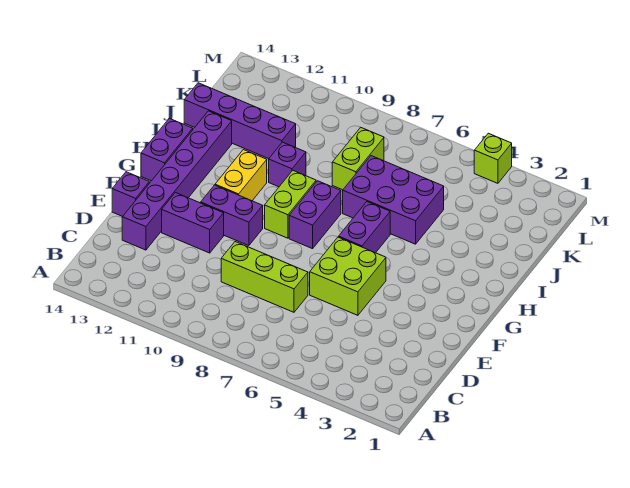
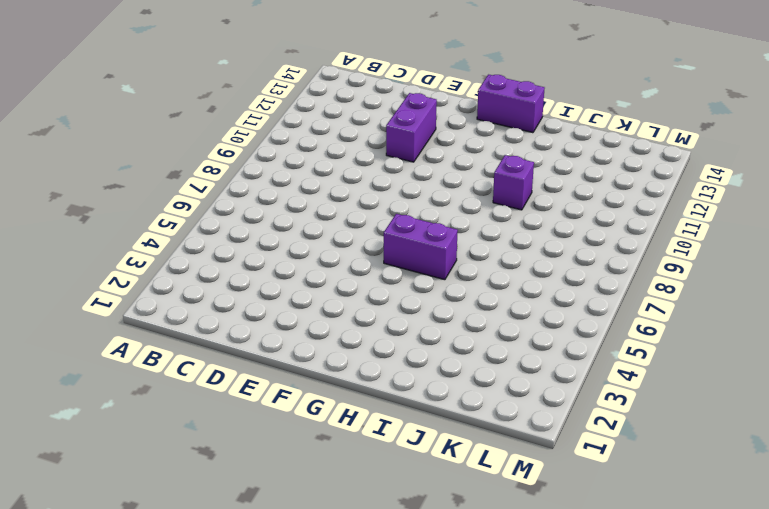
none -> lime 1x3 brick [221,242,308,312]
none -> purple 1x6 brick [122,111,232,250]
none -> lime 2x2 brick [310,237,386,315]

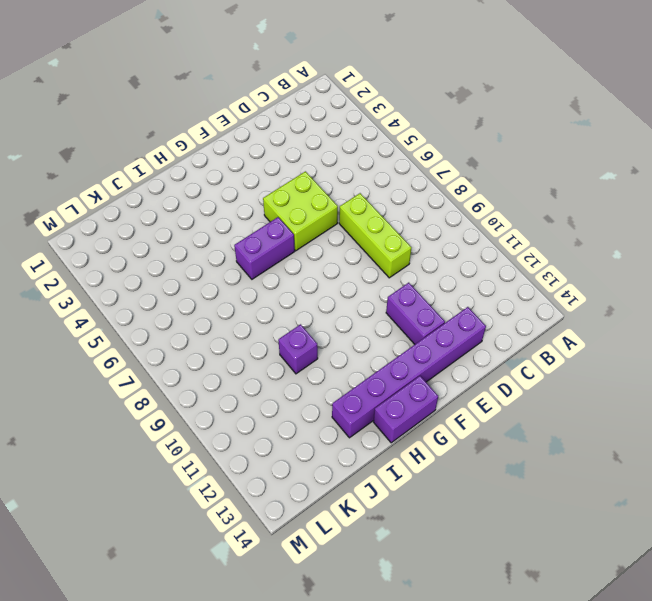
none -> purple 1x1 brick [112,172,149,216]
none -> purple 1x2 brick [201,185,263,246]
none -> purple 1x2 brick [289,181,341,249]

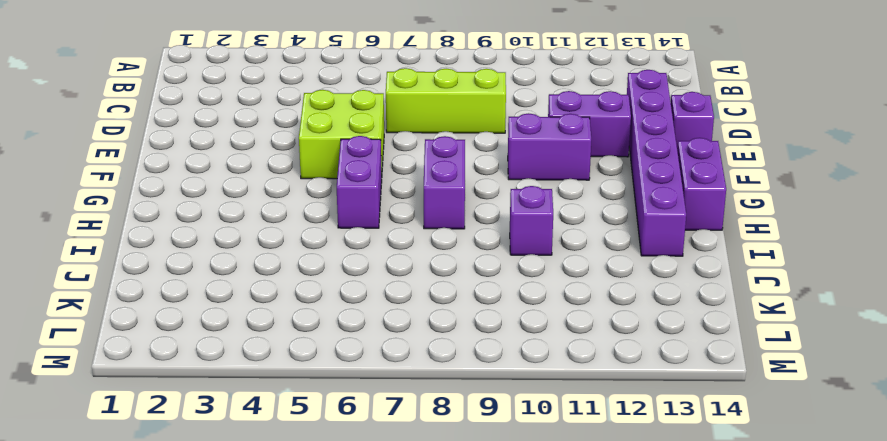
none -> lime 1x2 brick [265,171,316,238]
none -> yellow 1x2 brick [215,150,267,201]
none -> purple 2x3 brick [343,156,444,244]

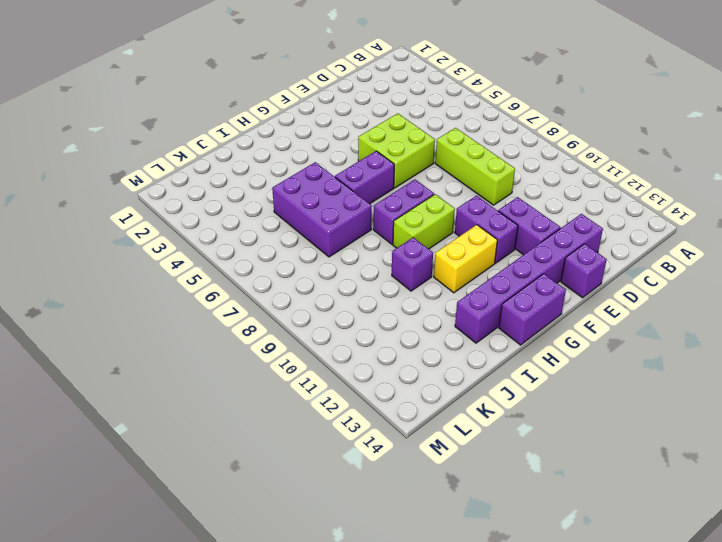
none -> lime 1x2 brick [332,127,384,190]
none -> purple 1x4 brick [184,83,296,159]
none -> lime 1x1 brick [474,133,512,183]

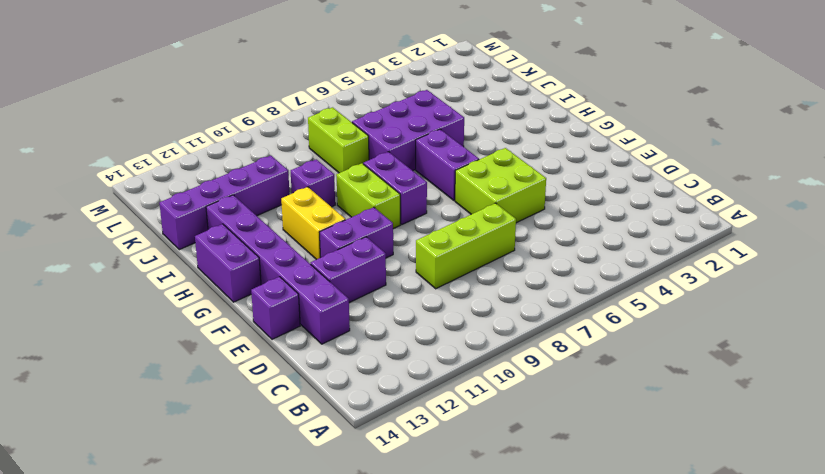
none -> lime 1x1 brick [474,133,512,183]

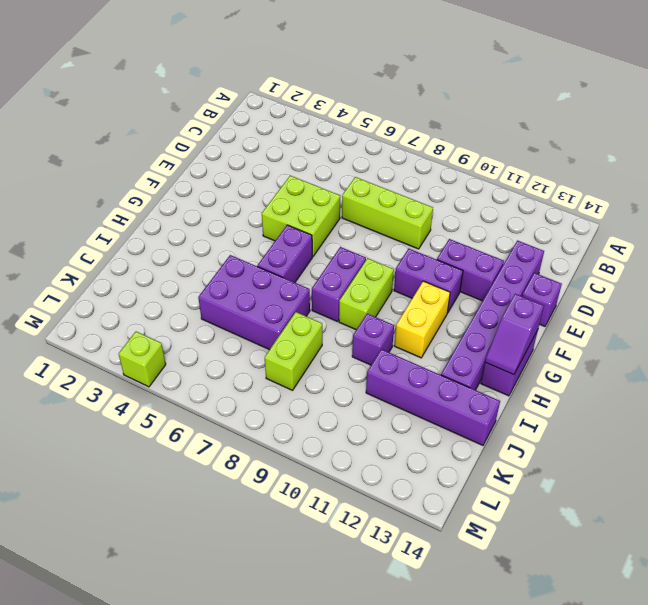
purple 1x2 slope [485,294,544,375] -> none

